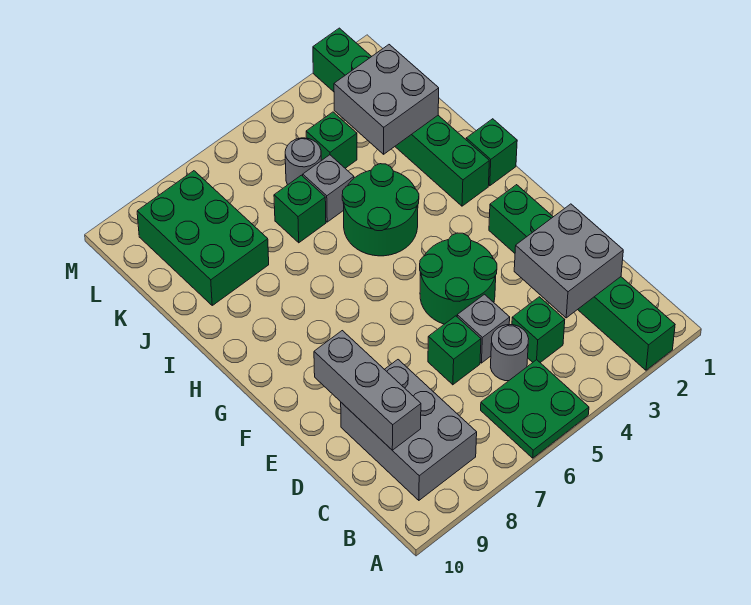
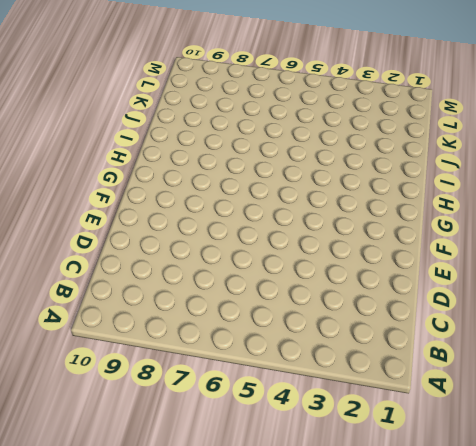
none -> green 1x6 brick [489,185,675,370]
none -> green 2x2 plate [481,360,589,458]
none -> grey 2x3 brick [341,360,477,500]

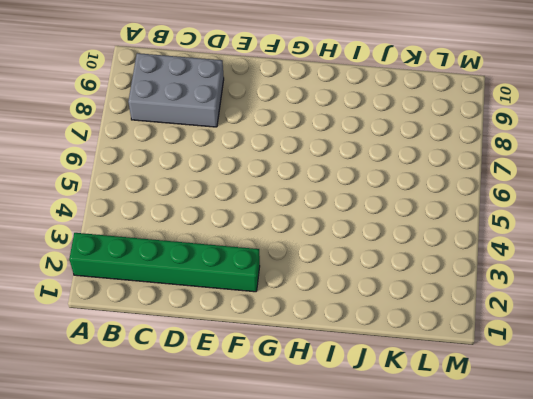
none -> green 2x2 plate [481,360,589,458]
none -> green 1x1 brick [512,297,565,362]
none -> grey 1x1 round brick [491,325,529,381]

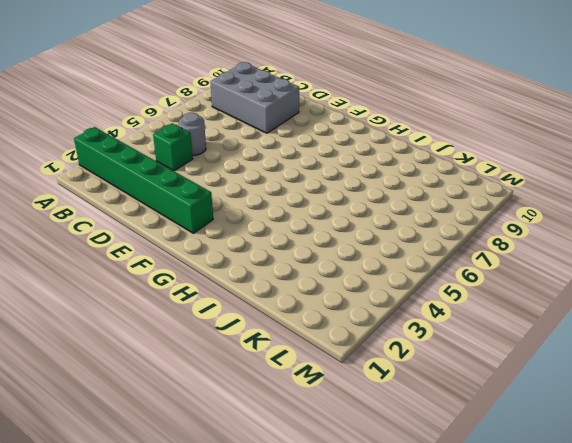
none -> green 2x2 plate [481,360,589,458]
none -> grey 1x1 brick [457,294,510,363]
none -> green 1x1 brick [428,316,481,385]

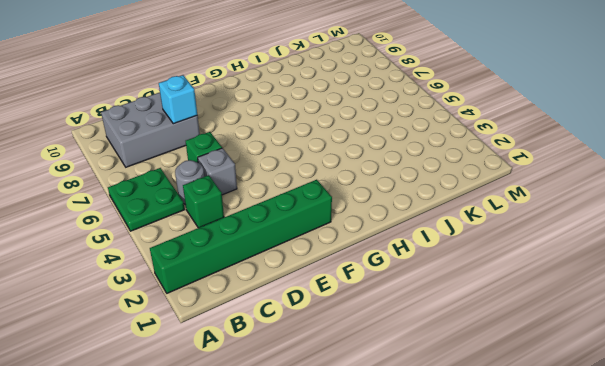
cyan 1x1 brick [159,75,197,124] -> none
none -> green 2x2 round brick [420,233,497,324]
none -> green 1x1 brick [466,119,517,186]
none -> green 1x6 brick [313,28,489,206]

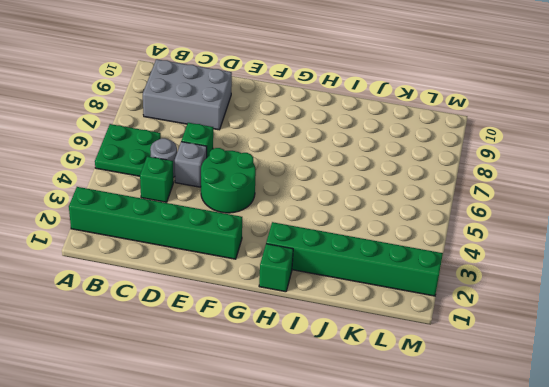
none -> green 2x2 round brick [342,164,419,256]
none -> grey 1x1 brick [303,155,354,222]
none -> green 1x1 brick [274,175,326,243]

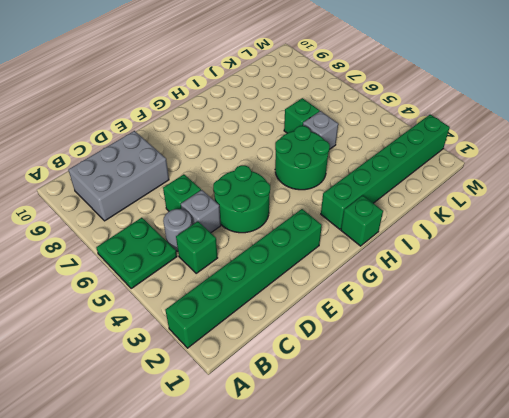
none -> green 2x3 brick [137,171,269,305]
none -> green 1x1 brick [306,112,357,168]
none -> grey 1x1 round brick [285,138,321,185]

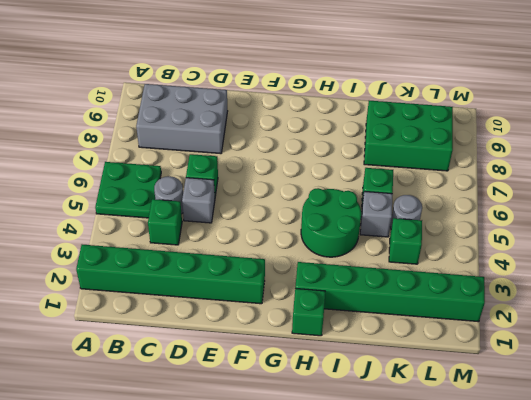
none -> green 2x2 round brick [420,233,497,324]
none -> grey 2x2 brick [514,204,623,318]
none -> grey 1x3 brick [314,331,421,450]

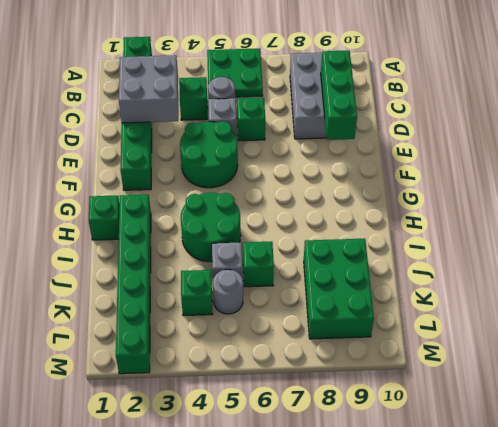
green 1x3 brick [321,51,357,140] -> grey 1x3 brick [314,331,421,450]
none -> grey 2x2 brick [334,45,439,154]

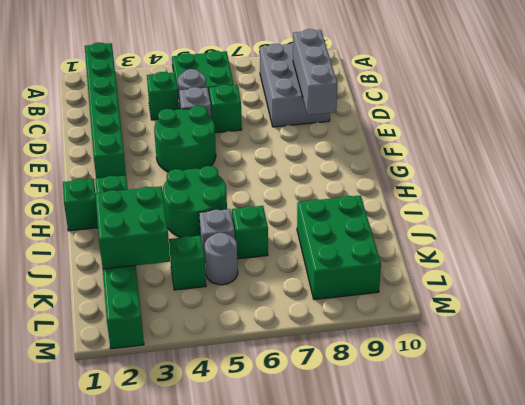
green 2x2 brick [95,186,170,269] -> grey 2x2 brick [334,45,439,154]
none -> grey 2x2 brick [514,204,623,318]

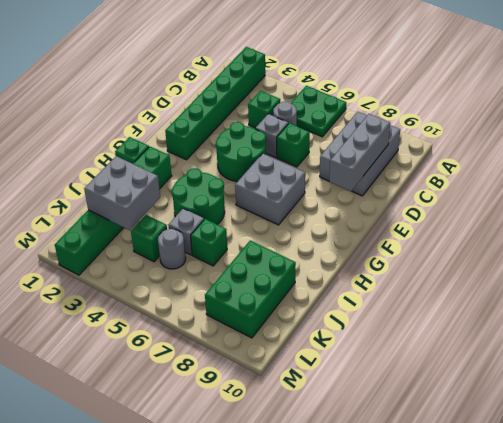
grey 2x2 brick [235,153,305,225] -> grey 2x2 brick moved to [514,204,623,318]

